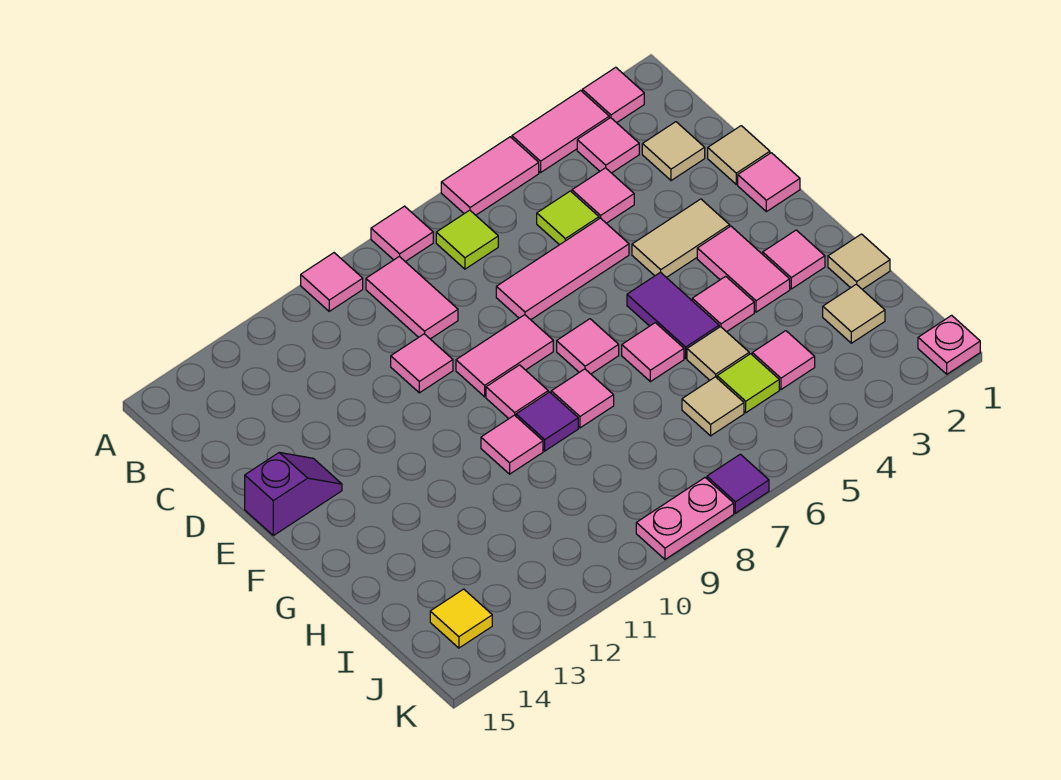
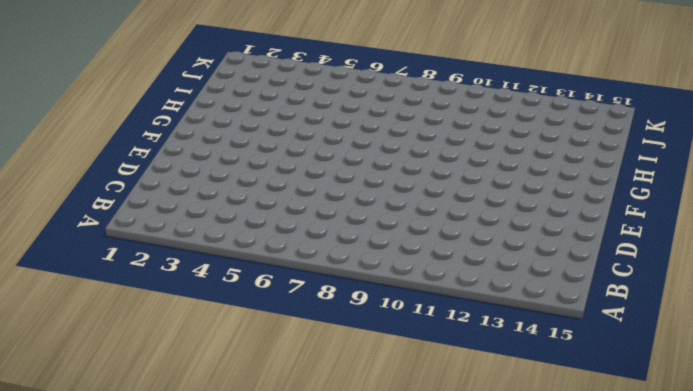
none -> pink 1x1 tile [582,67,644,123]
none -> pink 1x2 tile [512,91,609,173]
none -> pink 1x2 tile [441,137,539,215]
none -> pink 1x1 tile [371,206,433,262]

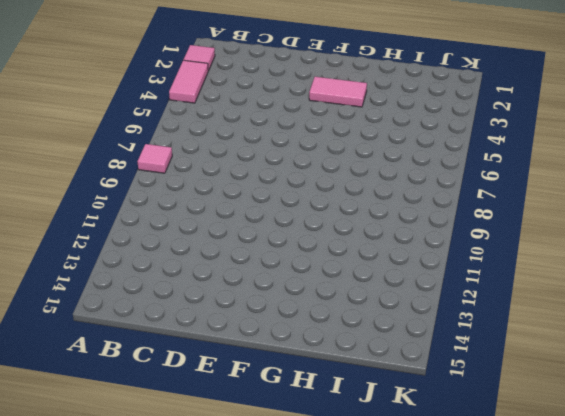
none -> pink 1x2 tile [441,137,539,215]
none -> pink 1x1 tile [301,253,363,311]
none -> pink 1x1 tile [577,118,639,173]
none -> lime 1x1 tile [436,210,498,269]

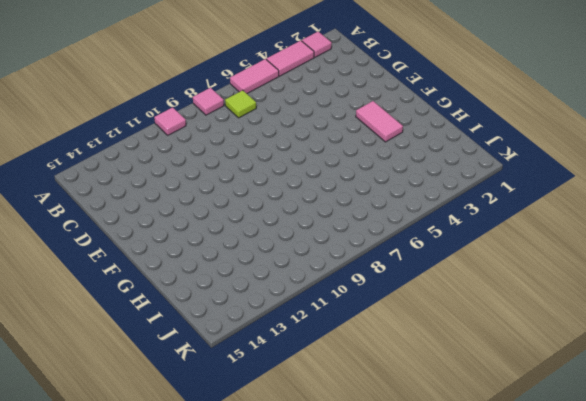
none -> pink 1x1 tile [577,118,639,173]
none -> pink 1x2 tile [366,256,458,339]
none -> tan 1x1 tile [642,122,705,181]
none -> pink 1x1 tile [572,168,634,223]

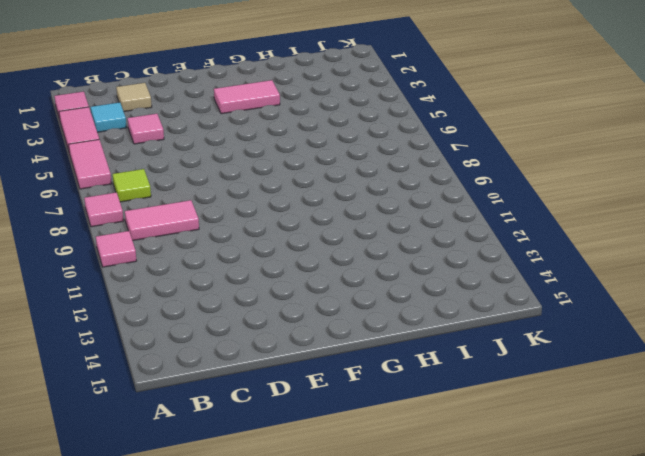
cyan 1x1 tile [91,102,127,132] -> pink 1x1 tile [577,118,639,173]
none -> lime 1x1 tile [537,191,599,245]
none -> tan 1x1 tile [708,126,770,184]
none -> pink 1x3 tile [496,218,629,320]
none -> pink 1x1 tile [391,334,453,393]

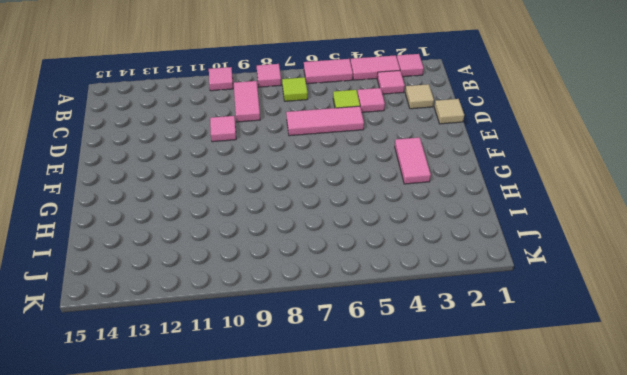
none -> pink 1x1 tile [738,153,800,212]
none -> tan 1x2 tile [632,199,730,278]
none -> pink 1x2 tile [456,315,553,397]
none -> purple 1x2 slope [245,453,342,536]

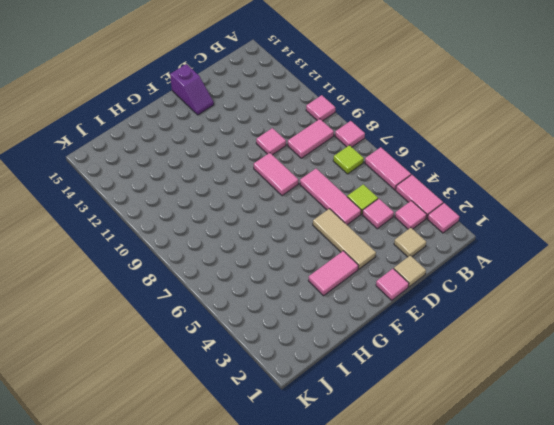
tan 1x3 tile [313,209,376,269] -> tan 1x2 tile [632,199,730,278]
none -> purple 1x2 tile [627,272,719,358]
none -> pink 1x1 tile [557,319,619,374]
none -> pink 1x1 tile [486,365,548,419]
none -> pink 1x1 tile [763,230,825,289]

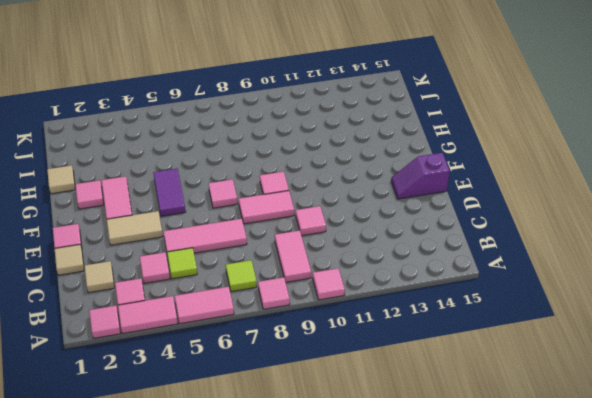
none -> pink 1x1 tile [692,276,754,332]
none -> pink 1x1 tile [622,323,684,382]
none -> pink 1x1 tile [551,369,614,428]
none -> purple 1x1 tile [516,392,578,451]

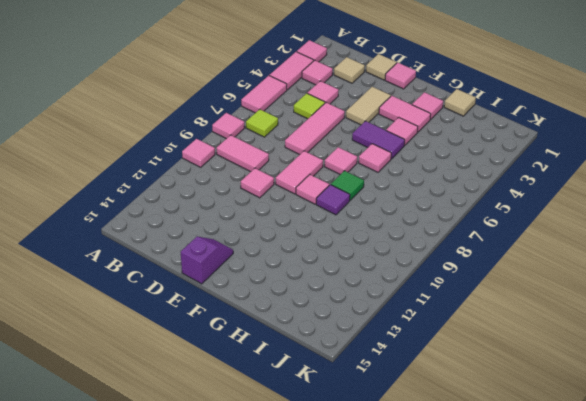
green 1x1 tile [331,171,364,200] -> pink 1x1 tile [551,369,614,428]
none -> pink 1x1 tile [481,415,543,474]
none -> tan 1x1 tile [687,327,749,380]
none -> tan 1x1 tile [823,284,885,343]
none -> pink 1x1 tile [752,331,815,389]

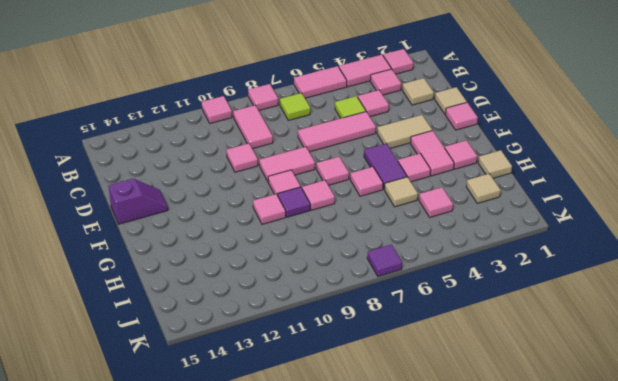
none -> lime 1x1 tile [717,354,779,413]
none -> tan 1x1 tile [682,377,744,436]
none -> yellow 1x1 tile [430,589,492,648]
none -> pink 1x1 plate [918,315,980,374]

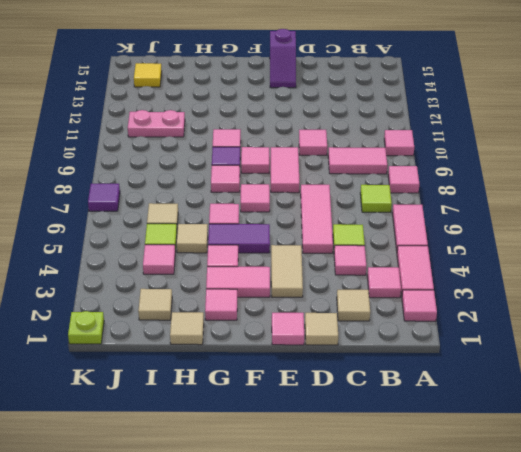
pink 1x2 plate [128,110,185,137] -> pink 1x2 plate turned to [636,478,734,559]
lime 1x1 plate [68,311,104,344] -> pink 1x1 plate [918,315,980,374]

